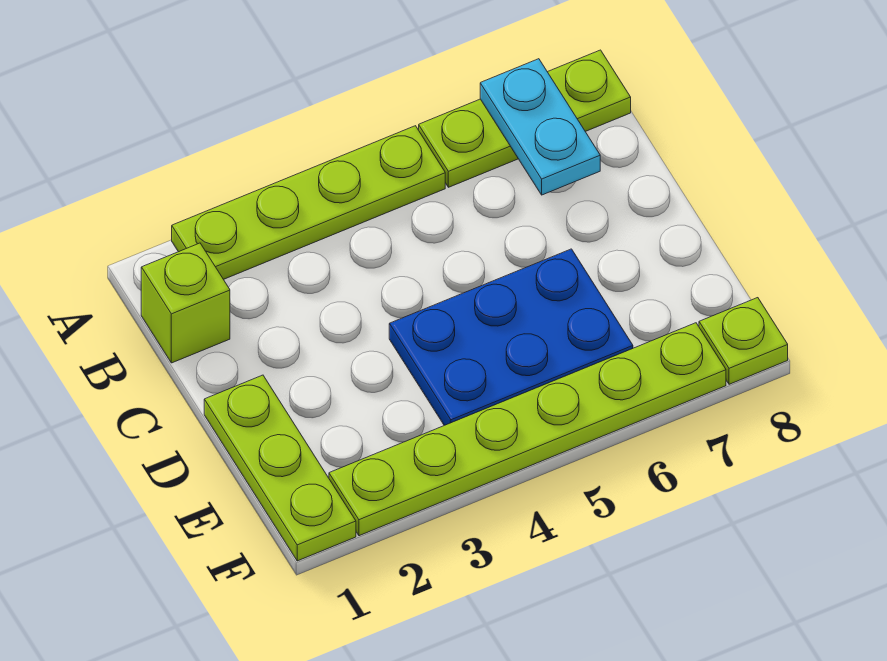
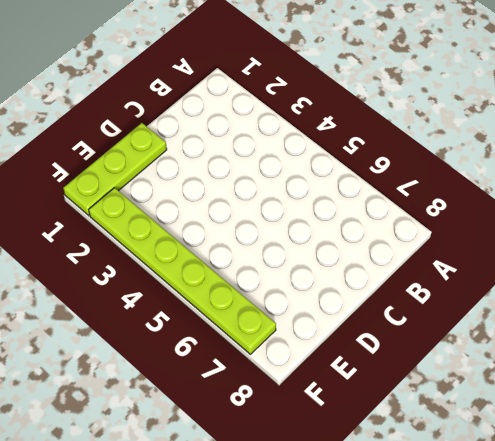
none -> lime 1x4 plate [172,126,445,279]
none -> lime 1x3 plate [419,50,631,187]

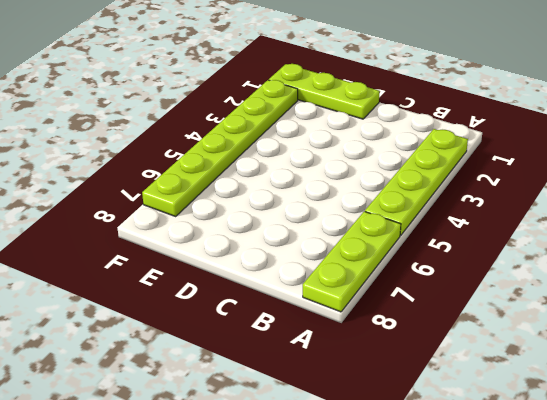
none -> lime 1x1 brick [141,243,230,363]
none -> blue 2x3 plate [389,249,633,425]

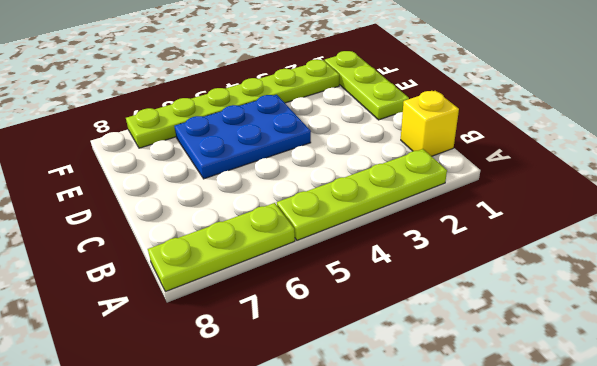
yellow 1x1 brick [401,91,459,156] -> lime 1x1 brick [141,243,230,363]
none -> lime 1x1 plate [699,298,788,384]
none -> cyan 1x2 plate [480,59,600,195]

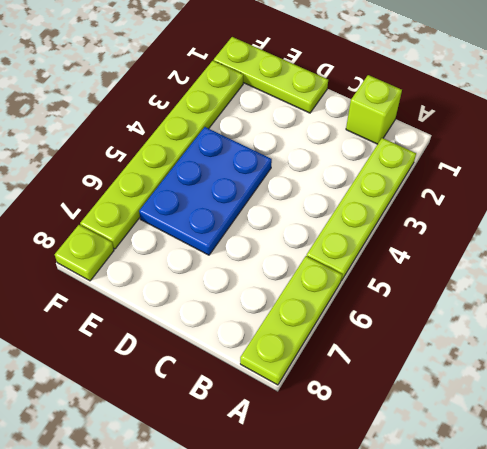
none -> cyan 1x2 plate [480,59,600,195]

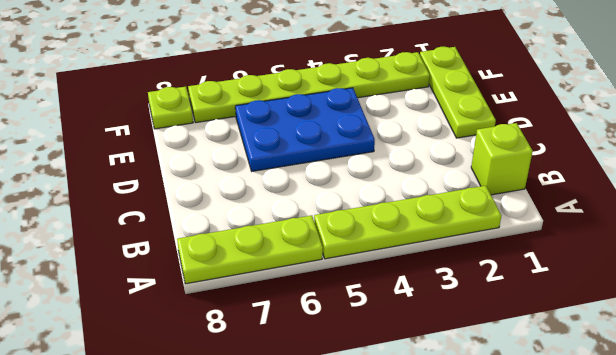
none -> cyan 1x2 plate [480,59,600,195]

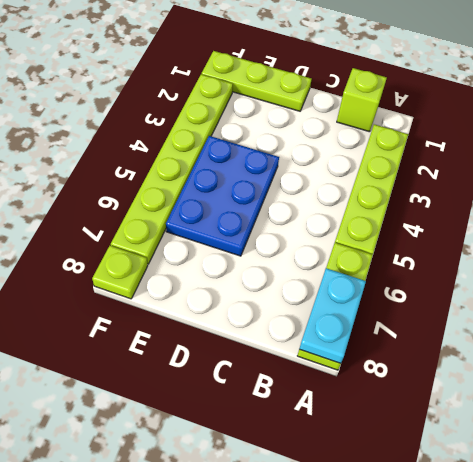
cyan 1x2 plate [299,268,366,363] -> cyan 1x2 plate turned to [480,59,600,195]

